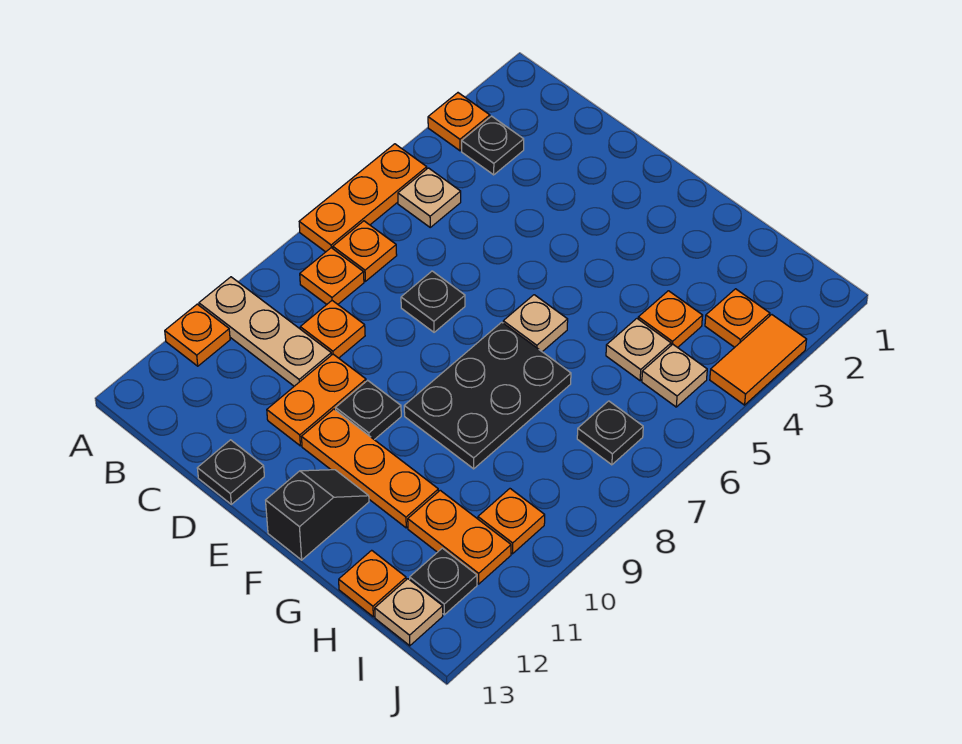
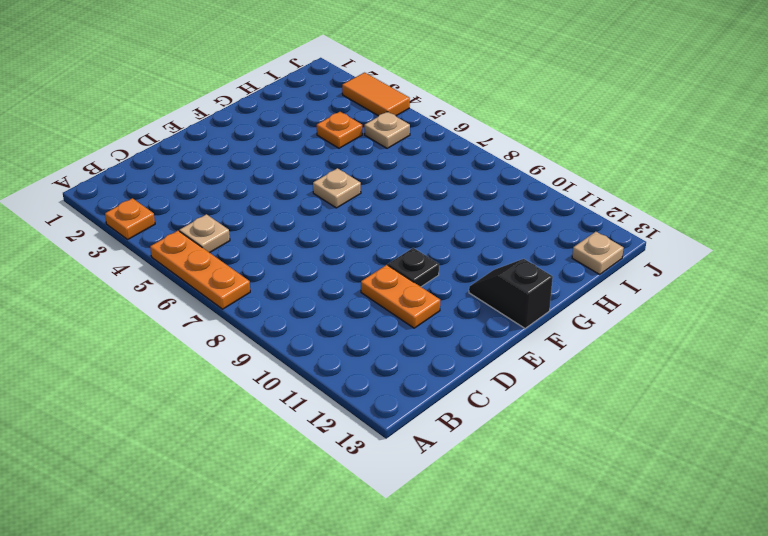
none -> tan 1x3 plate [199,277,331,386]
none -> orange 1x1 plate [165,304,230,366]
none -> black 1x1 plate [462,116,524,175]

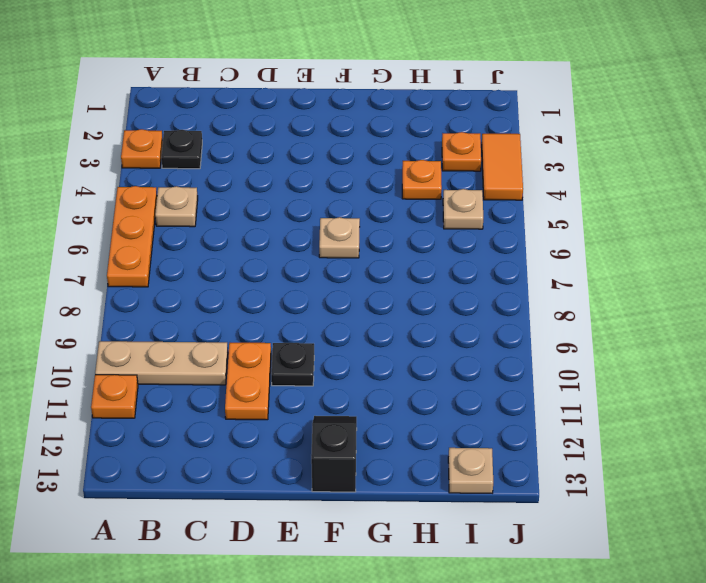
none -> orange 1x1 plate [333,221,397,281]
none -> orange 1x1 plate [300,248,364,304]
none -> orange 1x1 plate [300,301,365,358]

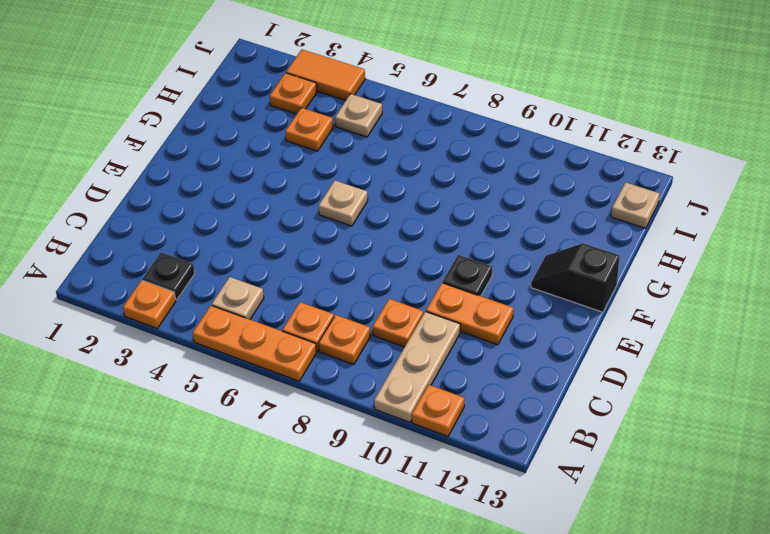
none -> black 1x1 plate [401,271,465,332]
none -> black 1x1 plate [197,440,264,504]
none -> orange 1x3 plate [302,409,438,528]

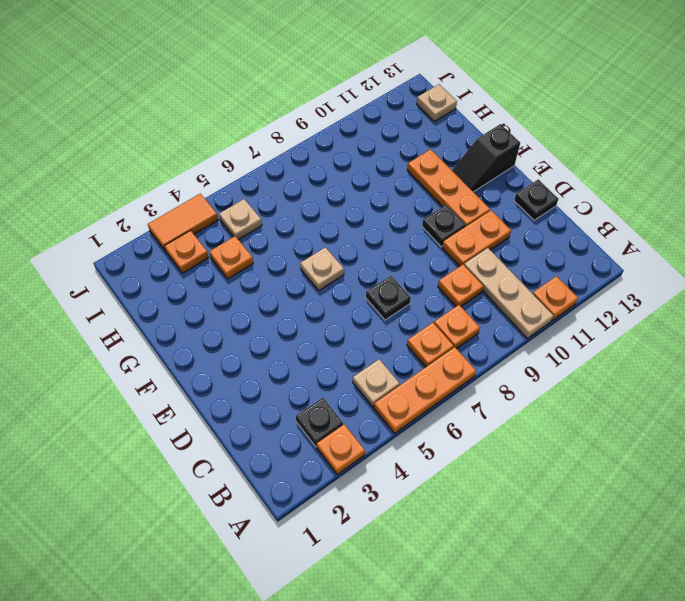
none -> black 2x3 plate [404,322,571,469]
none -> tan 1x1 plate [606,319,671,381]
none -> orange 1x2 plate [408,490,511,584]

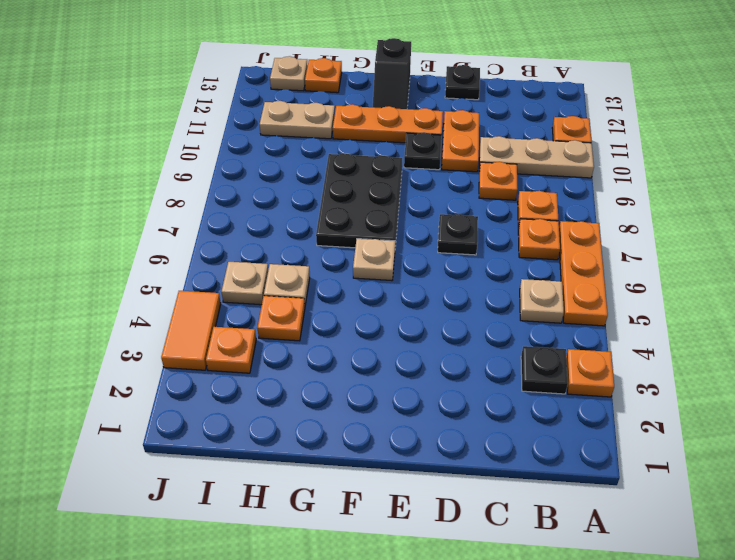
tan 1x2 plate [260,101,335,139] -> orange 1x2 plate [408,490,511,584]
none -> black 1x1 plate [577,401,643,465]
none -> orange 1x1 plate [478,489,545,554]
none -> black 1x1 plate [410,548,477,615]

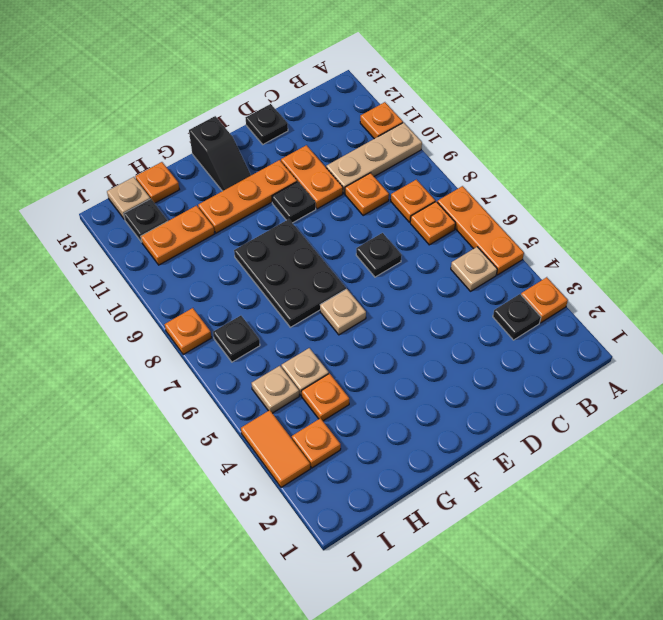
orange 1x1 plate [165,308,211,355] -> orange 1x1 plate moved to [478,489,545,554]

